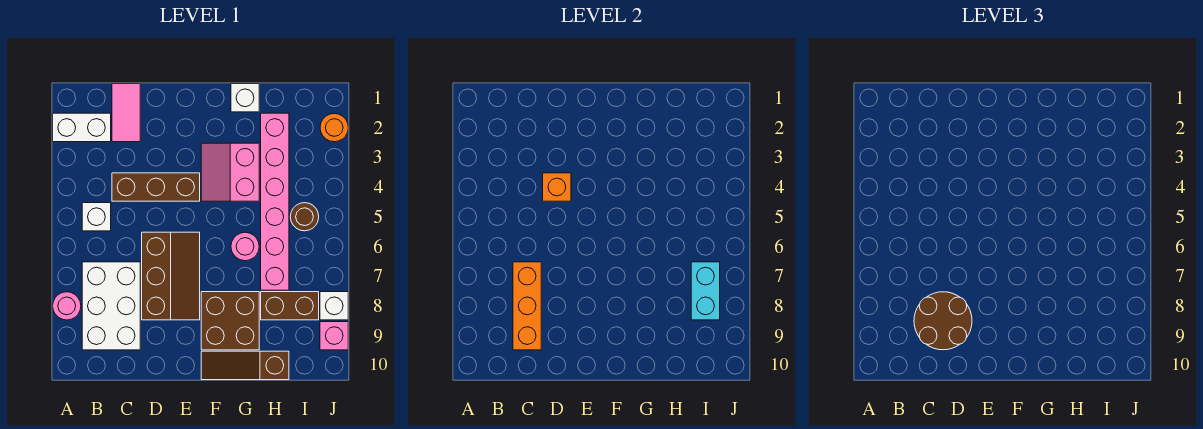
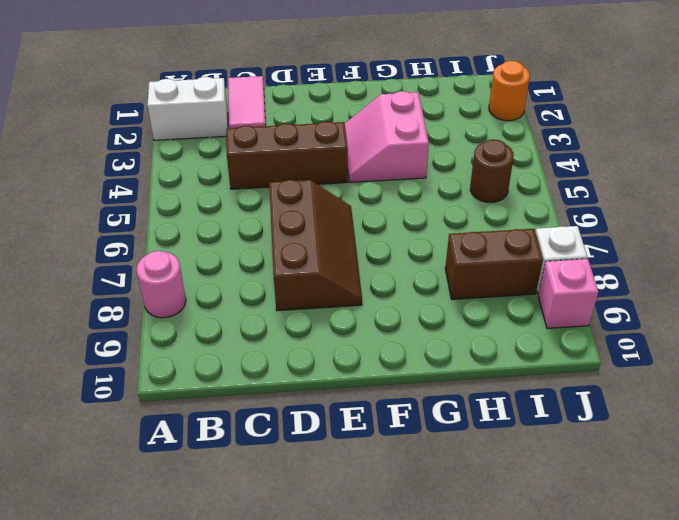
none -> white 1x1 brick [82,203,111,231]
none -> white 2x3 brick [82,262,140,350]
none -> brown 2x2 brick [201,292,259,350]

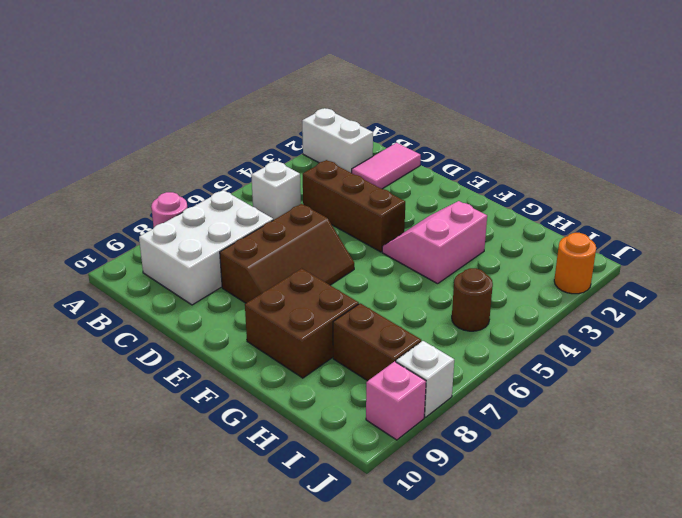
none -> brown 1x3 slope [201,351,289,380]
none -> white 1x1 brick [231,84,259,112]
none -> pink 1x1 round brick [231,232,259,261]

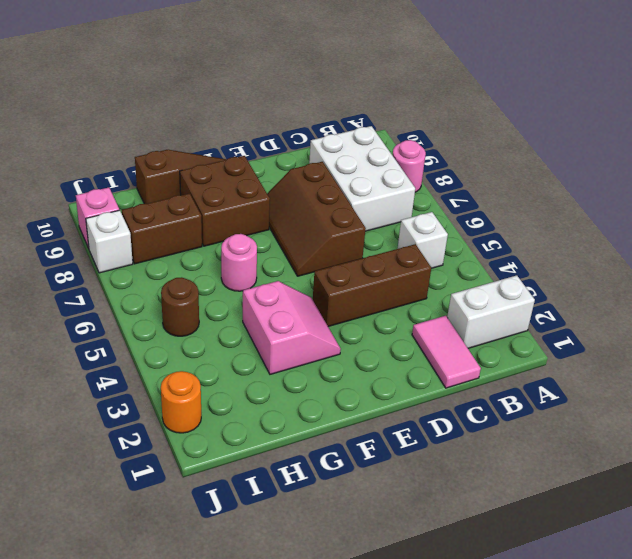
none -> white 1x1 brick [231,84,259,112]
none -> pink 1x6 brick [261,113,289,290]
none -> orange 1x3 brick [513,262,541,350]

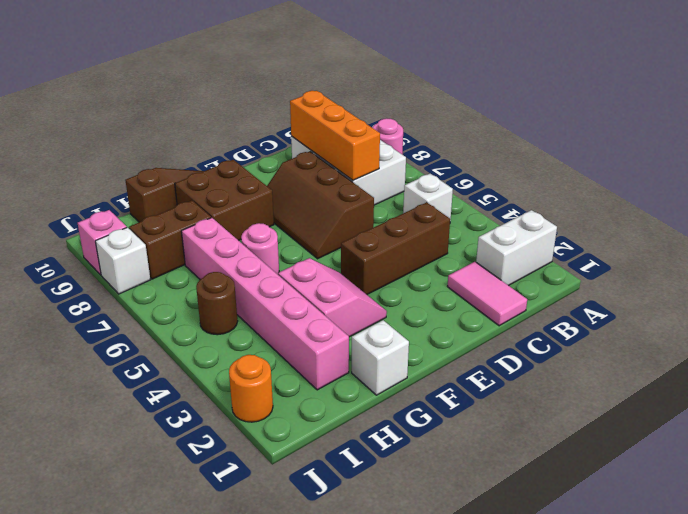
none -> orange 1x1 brick [543,173,571,201]
none -> cyan 1x2 brick [691,262,720,320]
none -> brown 2x2 round brick [914,292,972,350]

